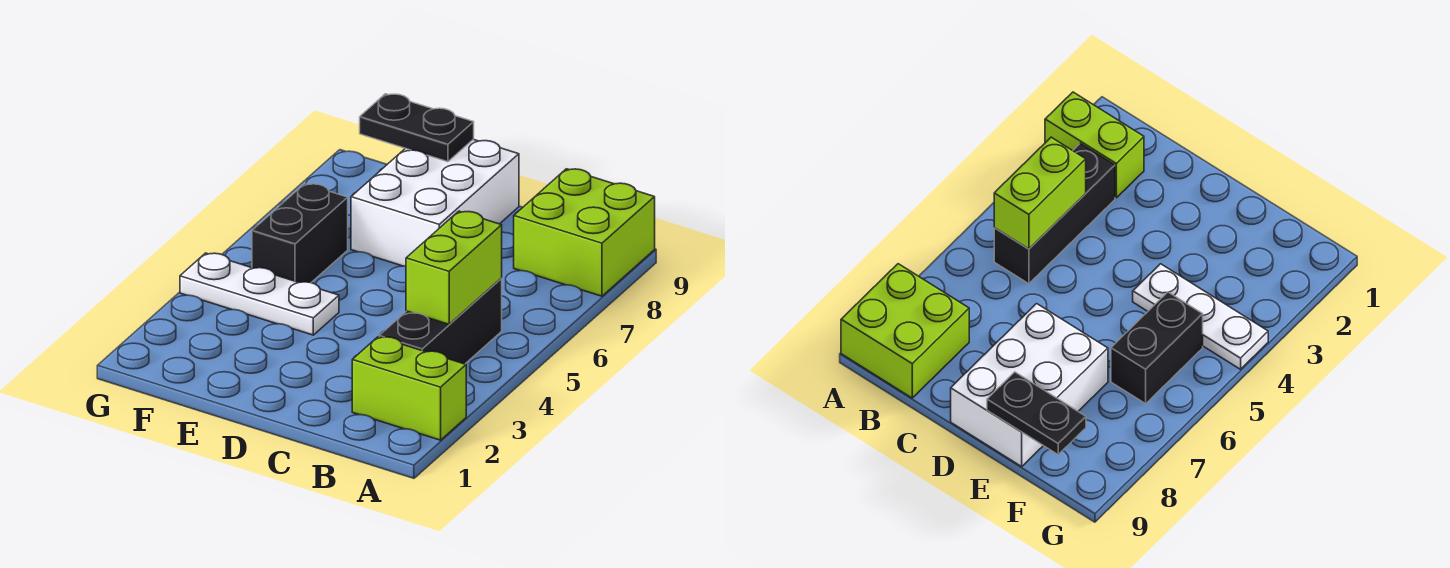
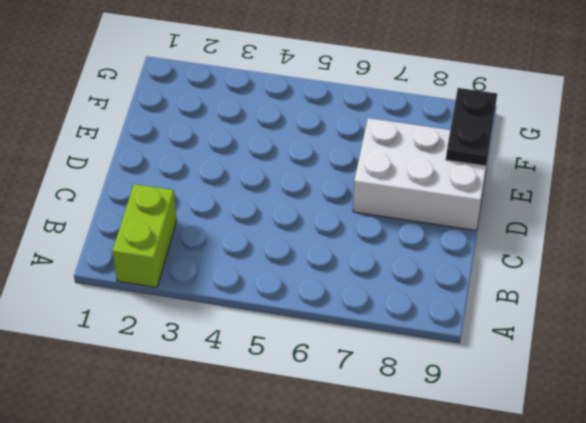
none -> lime 2x2 brick [514,169,655,296]
none -> black 1x3 brick [379,279,502,364]

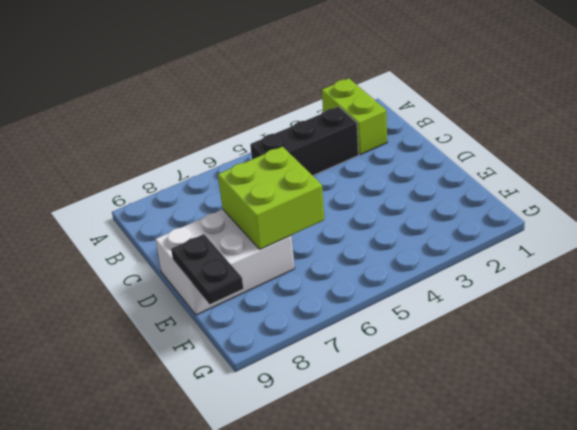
lime 2x2 brick [218,147,324,249] -> lime 2x2 brick moved to [514,169,655,296]
none -> white 1x3 plate [180,253,339,335]
none -> black 1x2 brick [252,184,348,283]

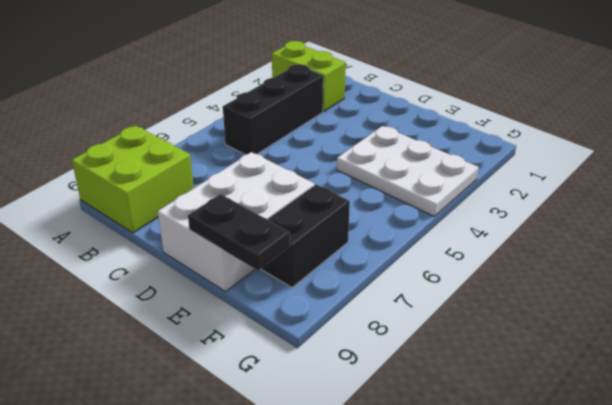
white 2x3 plate [337,126,479,216] -> white 1x3 plate [180,253,339,335]
black 1x2 brick [261,184,350,288] -> black 1x2 brick moved to [252,184,348,283]
none -> lime 1x2 brick [406,211,502,324]

